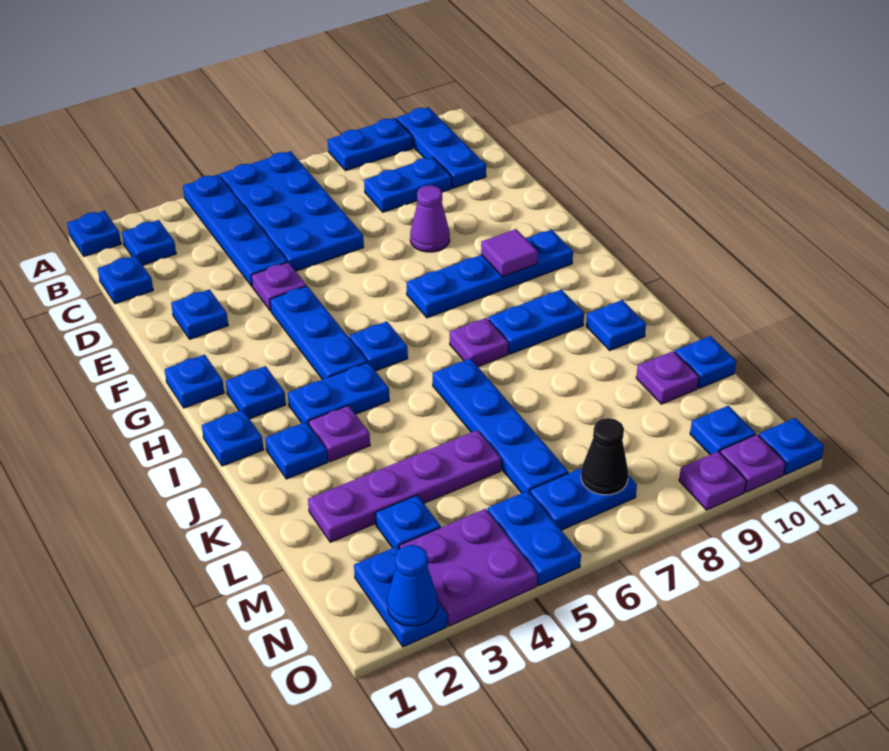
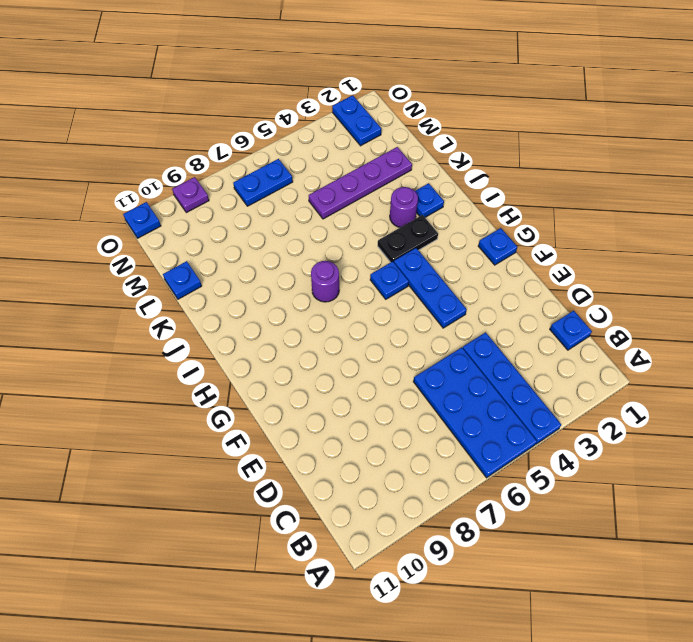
black 1x2 plate [378,215,438,262] -> blue 1x2 plate [288,362,389,424]
purple 1x1 round brick [311,261,339,302] -> purple 1x1 plate [450,318,508,367]
purple 1x1 round brick [390,187,418,227] -> purple 1x1 plate [308,406,370,462]
none -> blue 1x1 plate [67,211,121,256]
none -> blue 1x2 plate [328,118,413,171]
none -> blue 1x3 plate [397,107,486,188]
none -> blue 1x1 plate [122,220,176,265]

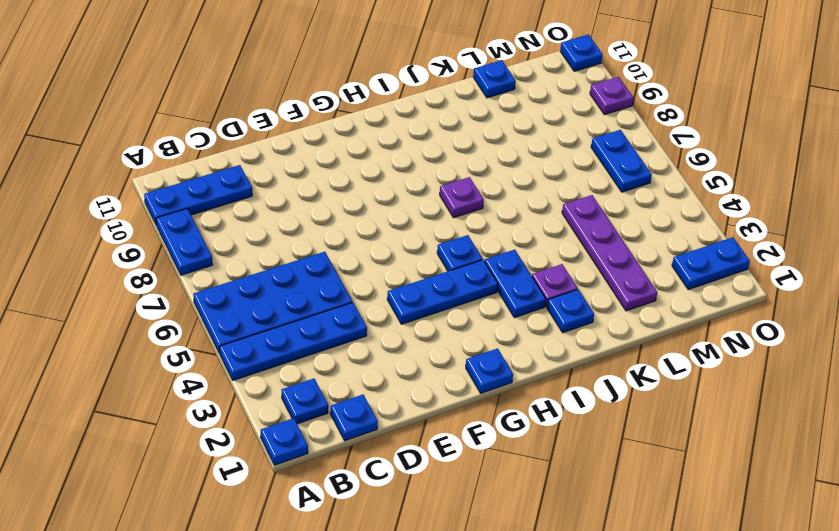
none -> blue 1x2 plate [364,157,452,212]
none -> blue 1x1 plate [171,289,228,339]
none -> purple 1x1 plate [251,262,307,311]
none -> purple 1x1 cone [410,185,450,252]

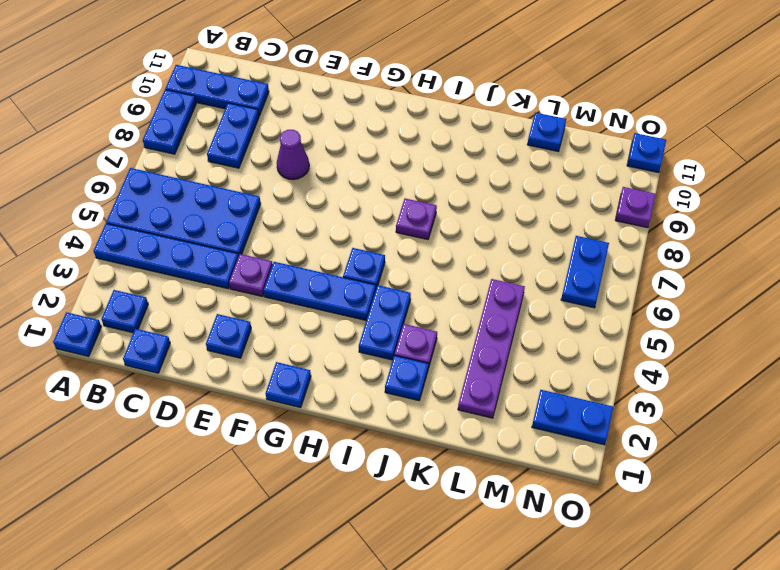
none -> blue 1x4 plate [407,230,573,318]
none -> blue 1x1 plate [226,366,286,419]
none -> blue 1x1 plate [202,410,263,466]
none -> blue 1x2 plate [488,289,584,354]

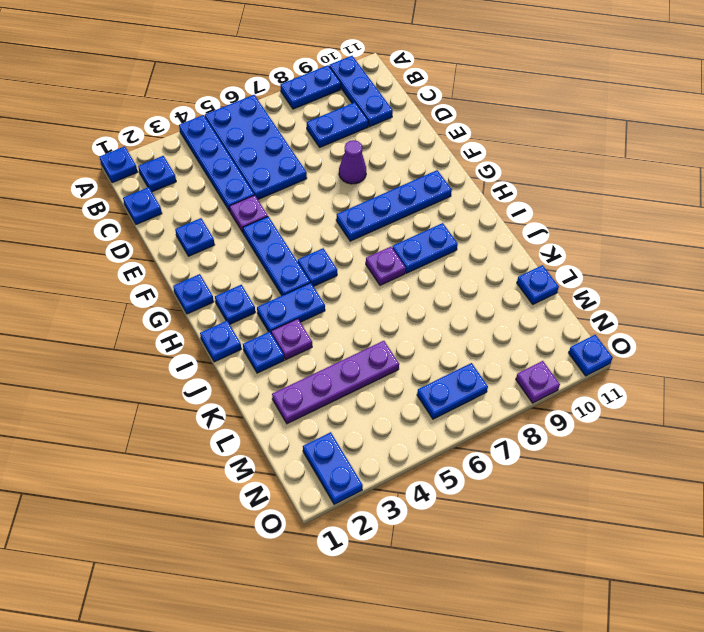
none -> blue 1x4 plate [433,359,569,493]
none -> blue 1x1 plate [586,300,646,350]
none -> purple 1x1 plate [636,351,699,404]
none -> blue 1x1 plate [375,495,441,549]

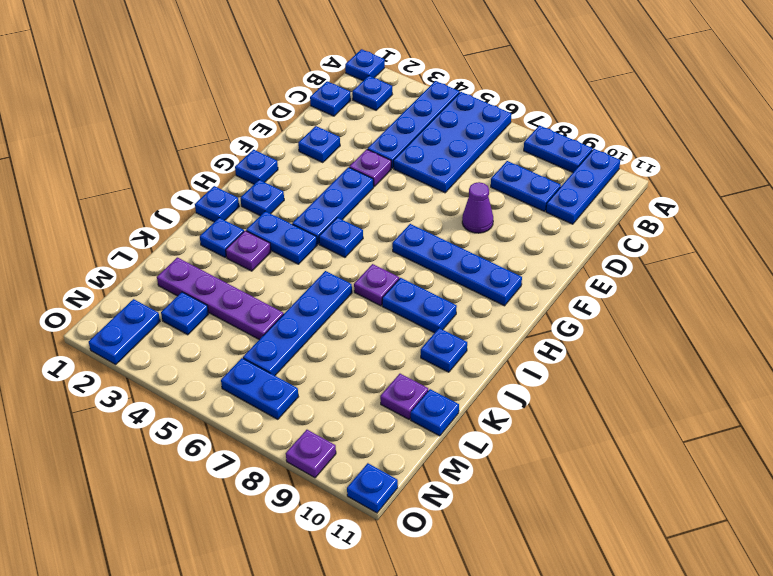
none -> purple 2x2 plate [400,509,537,626]
none -> blue 1x2 plate [487,491,581,586]
none -> blue 1x1 plate [690,406,756,455]
none -> purple 1x1 plate [720,434,786,492]

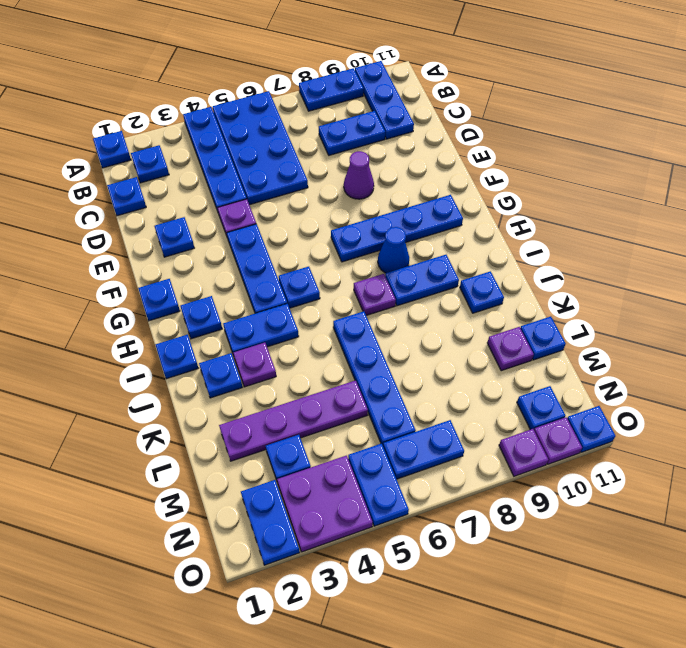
blue 1x1 cone [378,227,409,273] -> blue 1x1 cone moved to [387,545,438,626]
none -> purple 1x1 tile [481,229,538,277]
none -> black 1x1 cone [581,418,629,495]

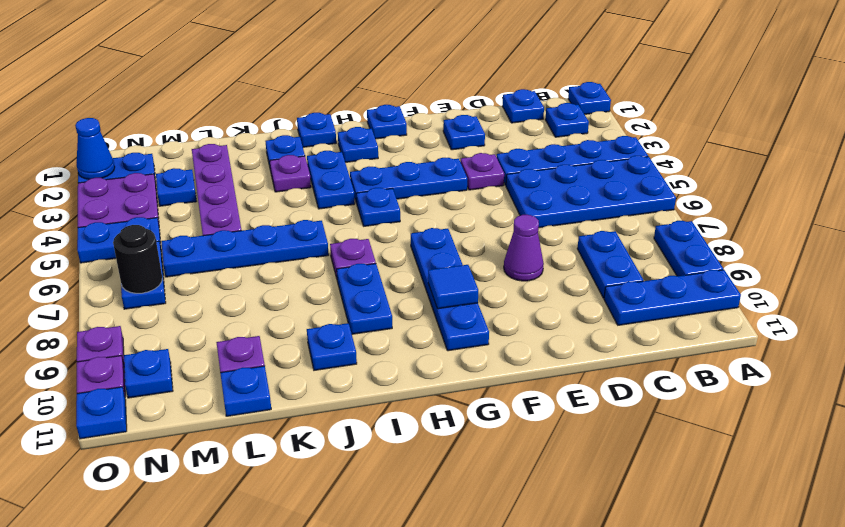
blue 1x1 tile [428,265,478,309] -> purple 1x1 tile [481,229,538,277]
black 1x1 round brick [113,225,162,293] -> black 1x1 cone [581,418,629,495]

